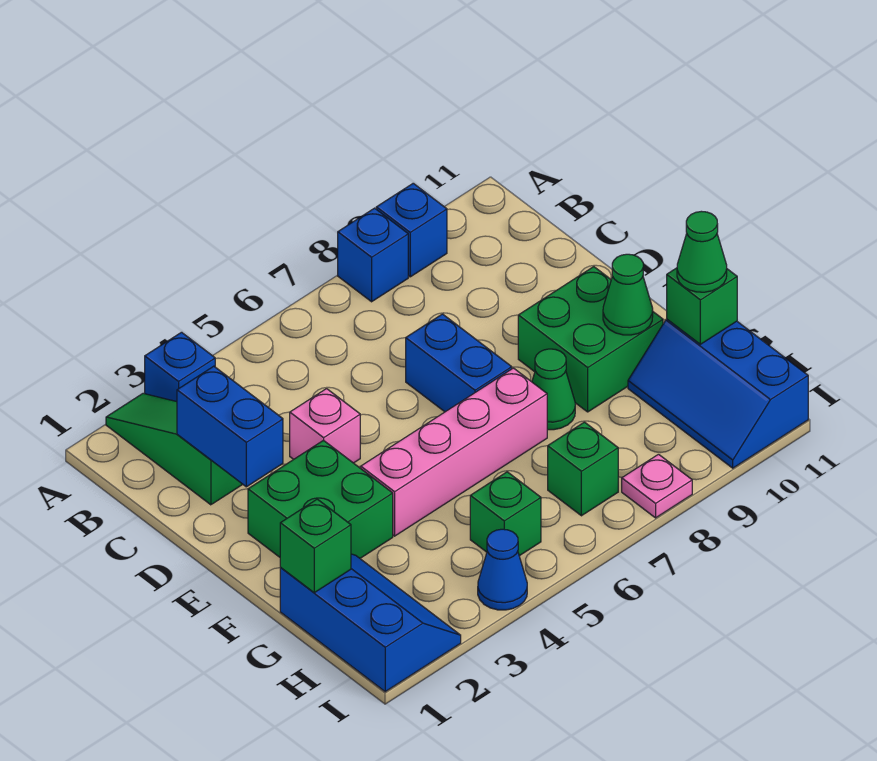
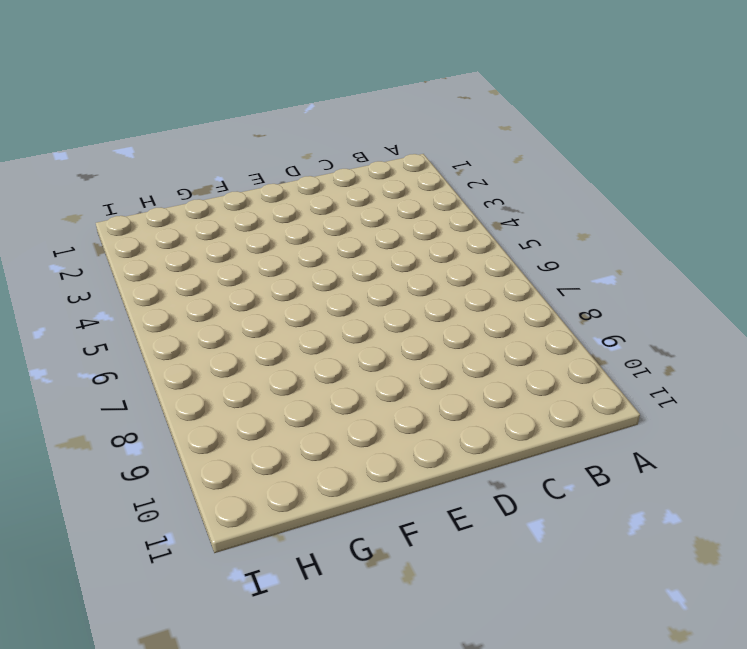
none -> green 1x3 slope [106,393,243,505]
none -> blue 1x1 brick [145,332,215,402]
none -> blue 1x1 brick [338,208,408,302]

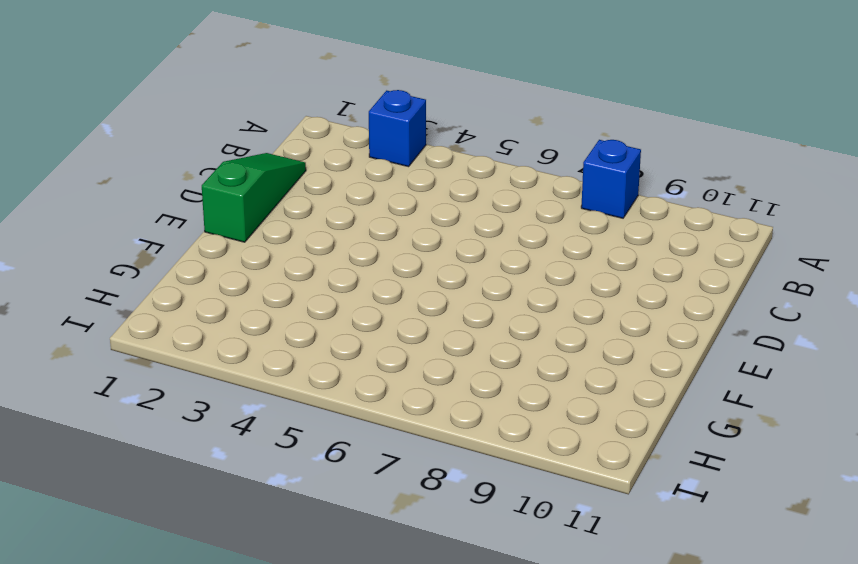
green 1x3 slope [202,153,306,242] -> green 1x3 slope moved to [106,393,243,505]
none -> blue 1x1 brick [376,183,447,277]
none -> pink 1x1 brick [290,389,360,463]
none -> blue 1x2 brick [406,314,512,412]

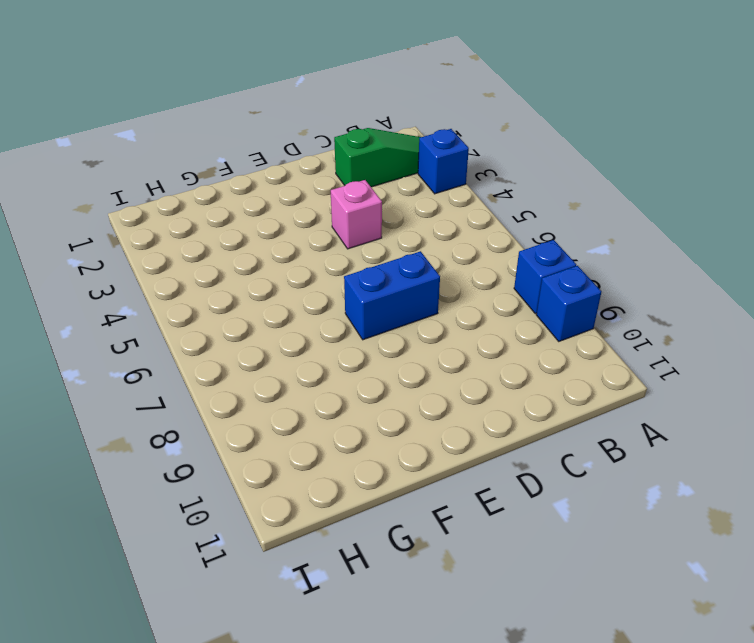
none -> green 2x2 brick [248,440,393,558]
none -> green 2x2 brick [518,267,663,412]
none -> pink 1x4 brick [361,368,547,536]

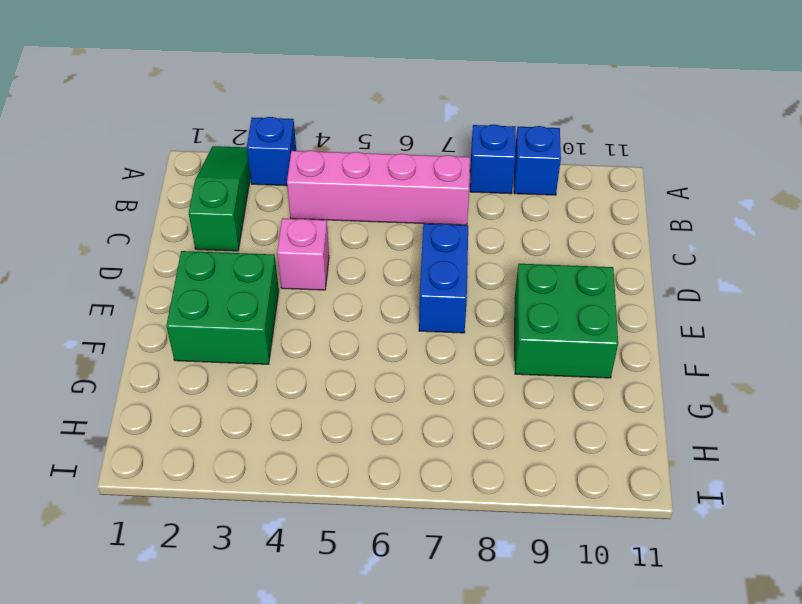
pink 1x4 brick [287,150,470,225] -> pink 1x4 brick moved to [361,368,547,536]
none -> green 1x1 cone [532,349,575,430]
none -> blue 2x3 slope [280,554,461,692]
none -> blue 2x3 slope [628,319,808,468]

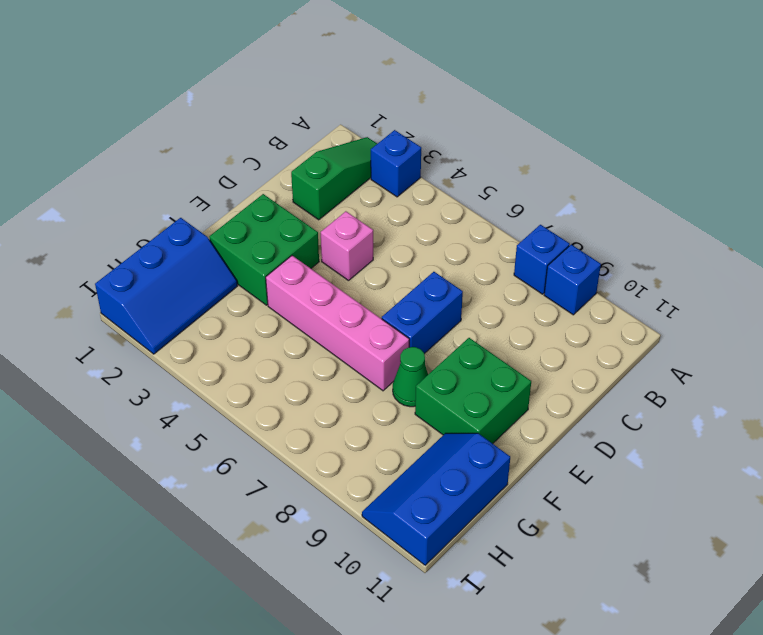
none -> green 1x1 brick [470,472,541,556]
none -> green 1x1 brick [548,422,618,516]
none -> blue 1x1 cone [478,529,527,610]

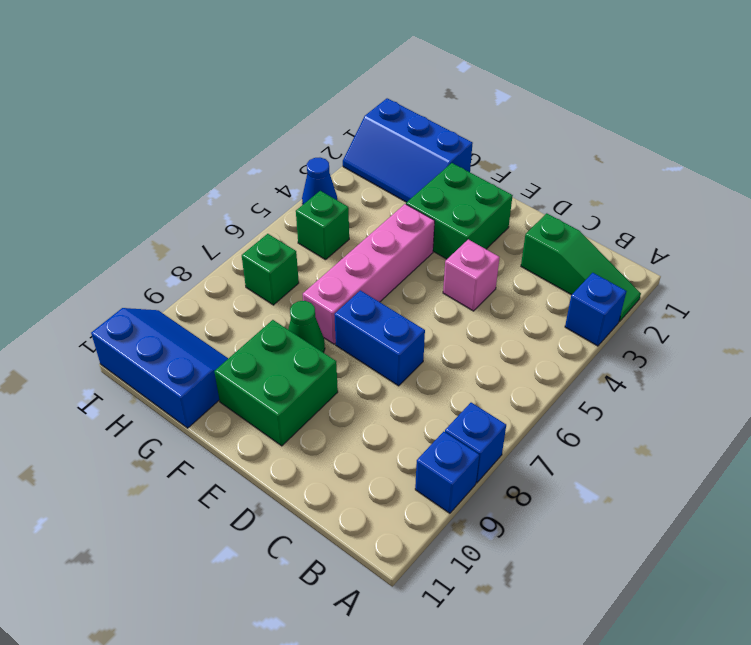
none -> pink 1x1 plate [622,454,692,518]
none -> blue 1x2 brick [177,366,283,487]
none -> green 1x1 cone [603,254,653,335]

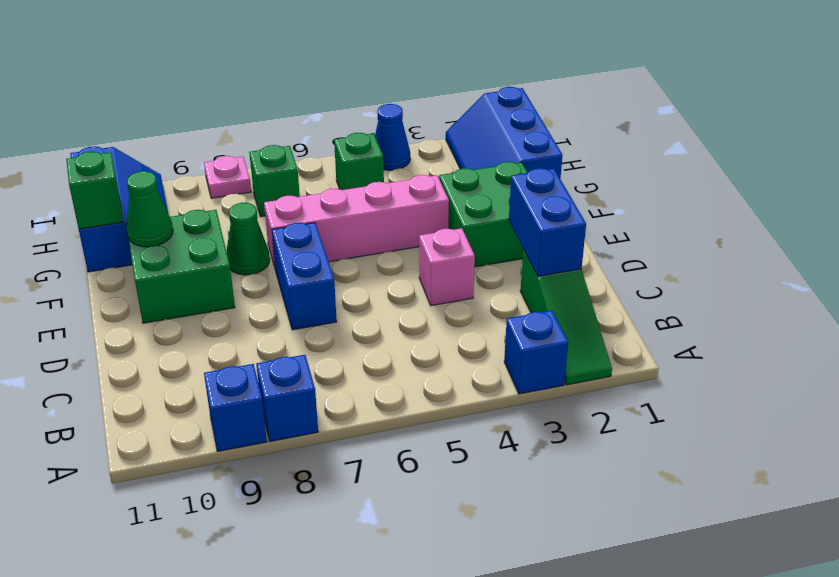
none -> green 1x1 brick [280,499,351,593]
none -> green 1x1 cone [677,211,727,292]

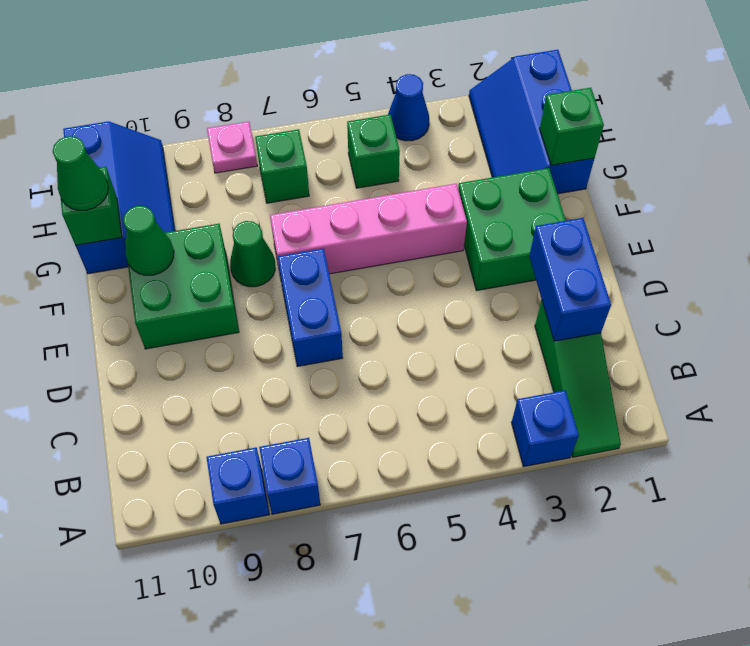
none -> pink 1x1 brick [290,389,360,463]

